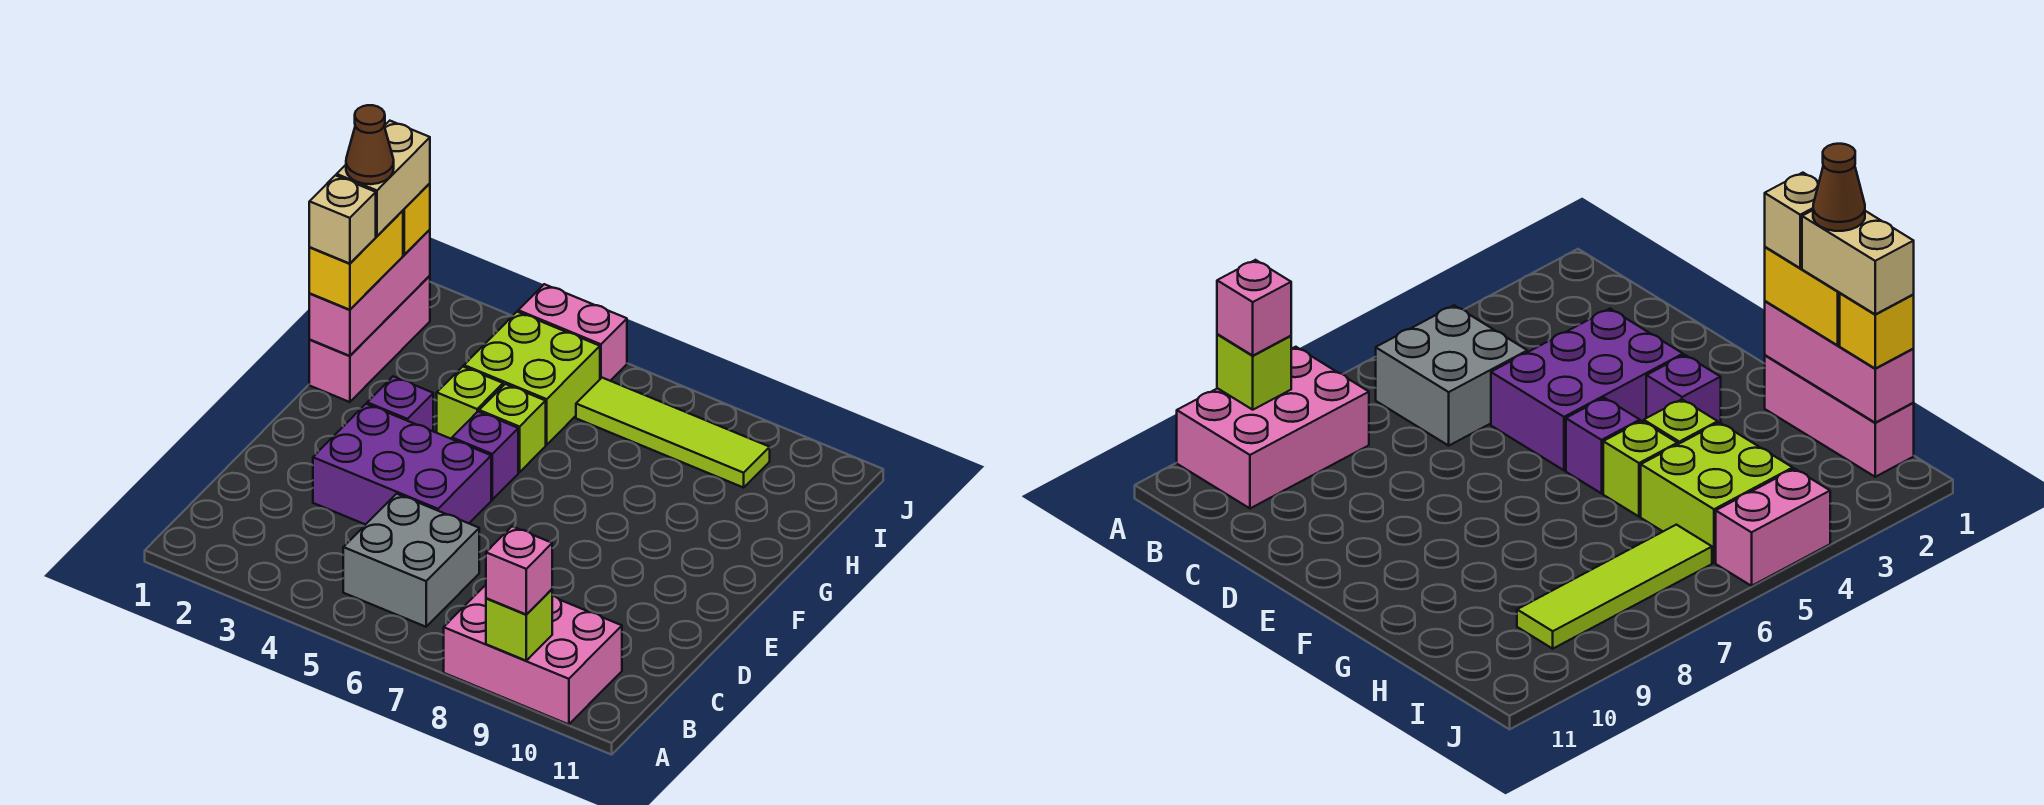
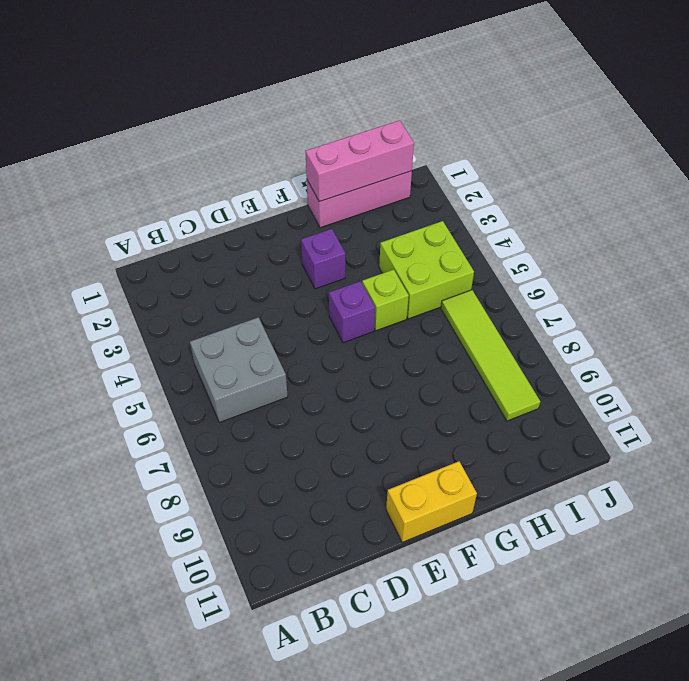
yellow 1x2 brick [386,461,477,542] -> yellow 1x2 brick moved to [309,211,403,310]
none -> pink 2x3 brick [444,585,622,724]
none -> purple 2x3 brick [313,404,491,525]
none -> lime 1x1 brick [437,367,503,439]

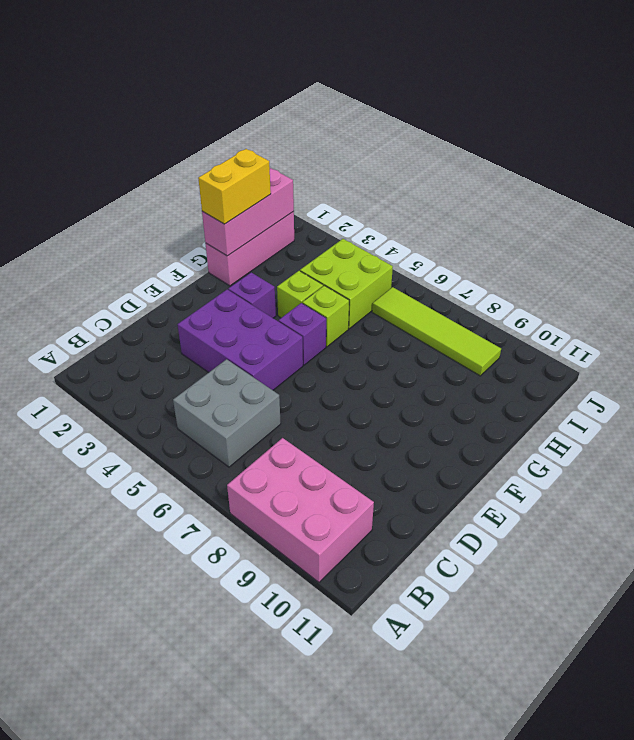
none -> pink 1x2 brick [518,284,627,381]
none -> lime 1x1 brick [486,589,552,661]
none -> pink 1x1 brick [486,527,552,615]

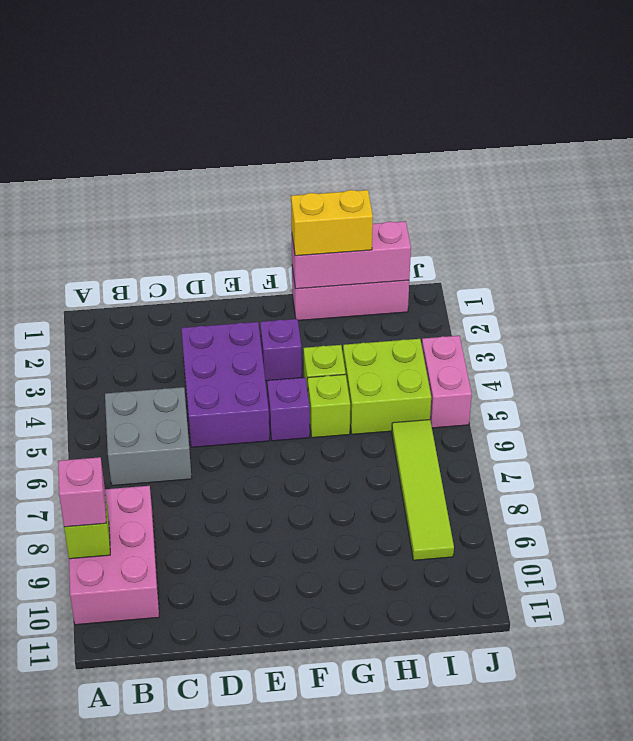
none -> yellow 1x1 brick [403,183,430,255]
none -> tan 1x1 brick [309,175,376,264]
none -> tan 1x2 brick [337,121,430,236]

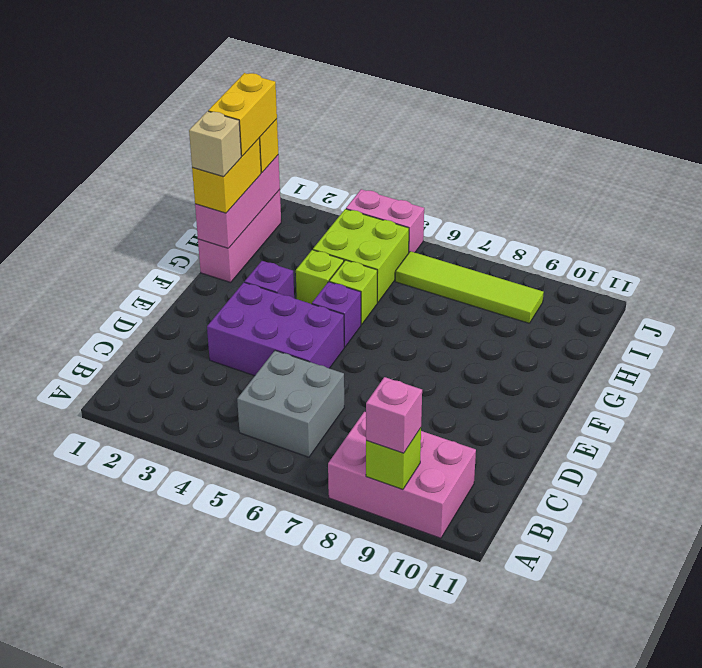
yellow 1x2 brick [208,73,277,156] -> tan 1x2 brick [337,121,430,236]
none -> brown 1x1 cone [346,105,394,184]

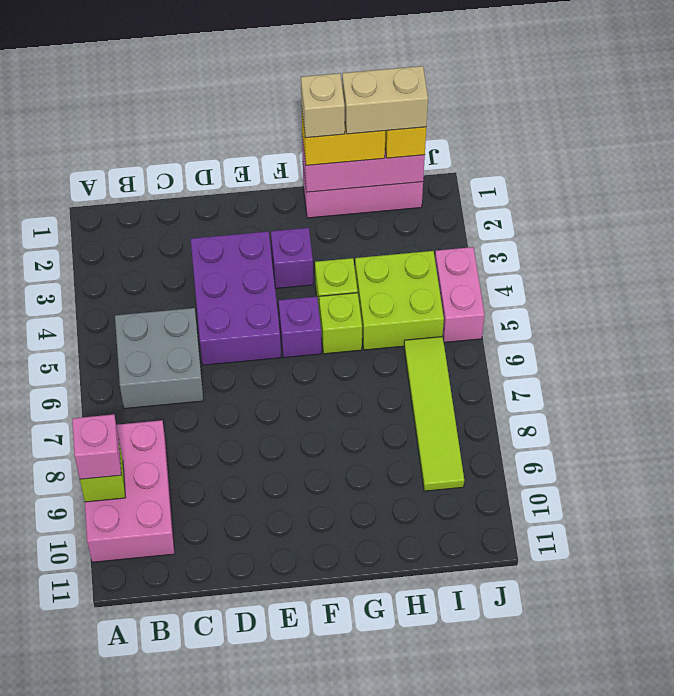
none -> brown 1x1 cone [346,105,394,184]

